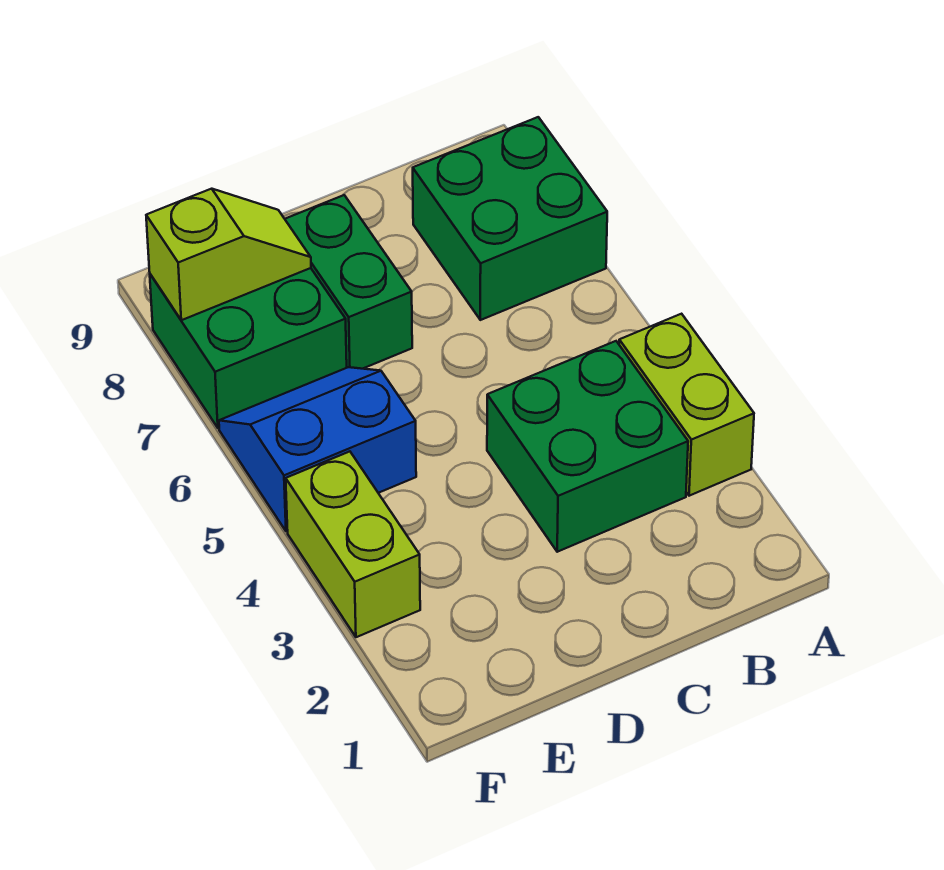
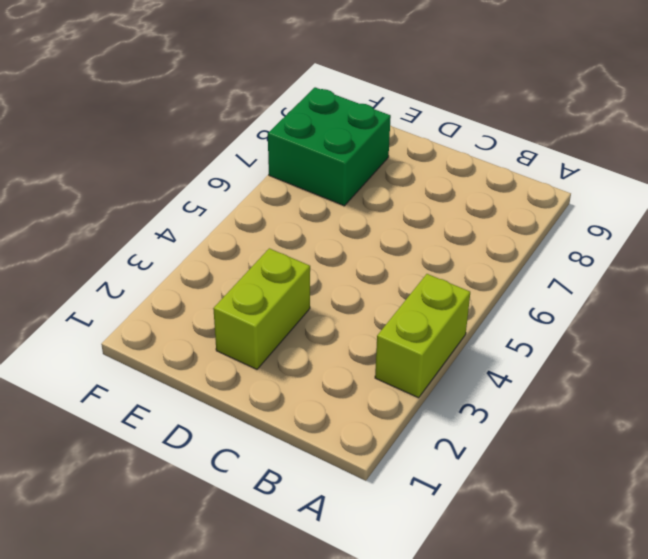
lime 1x2 brick [213,248,310,369] -> lime 1x2 brick moved to [286,452,420,637]
none -> green 2x2 brick [413,117,607,320]
none -> green 2x2 brick [487,341,688,552]

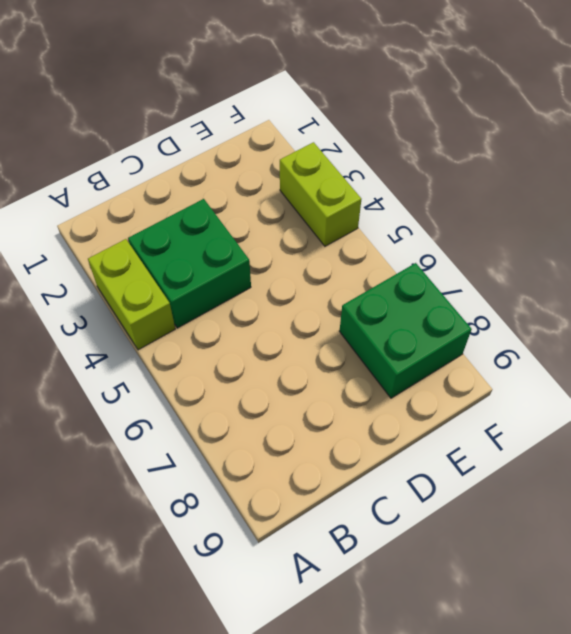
none -> green 2x2 brick [413,117,607,320]
none -> green 1x2 brick [285,195,412,369]

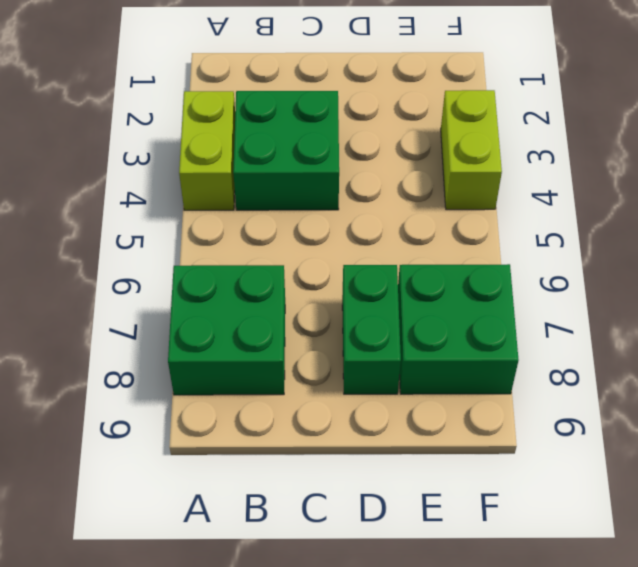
none -> blue 2x2 slope [219,367,416,531]
none -> lime 1x2 slope [146,189,311,320]

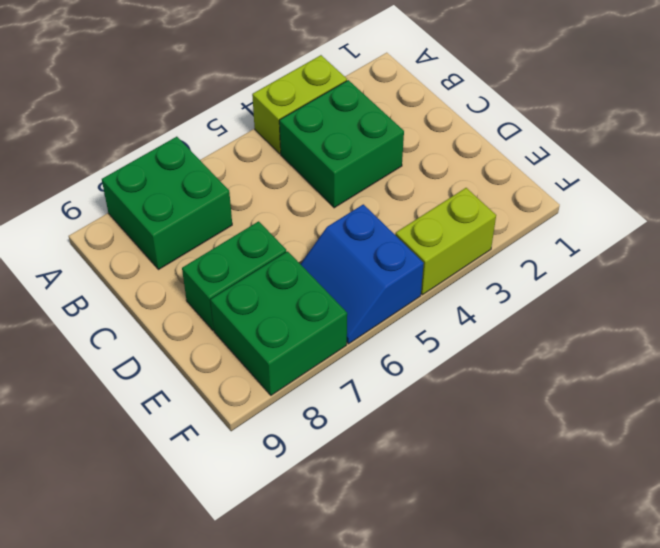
none -> lime 1x2 slope [146,189,311,320]

